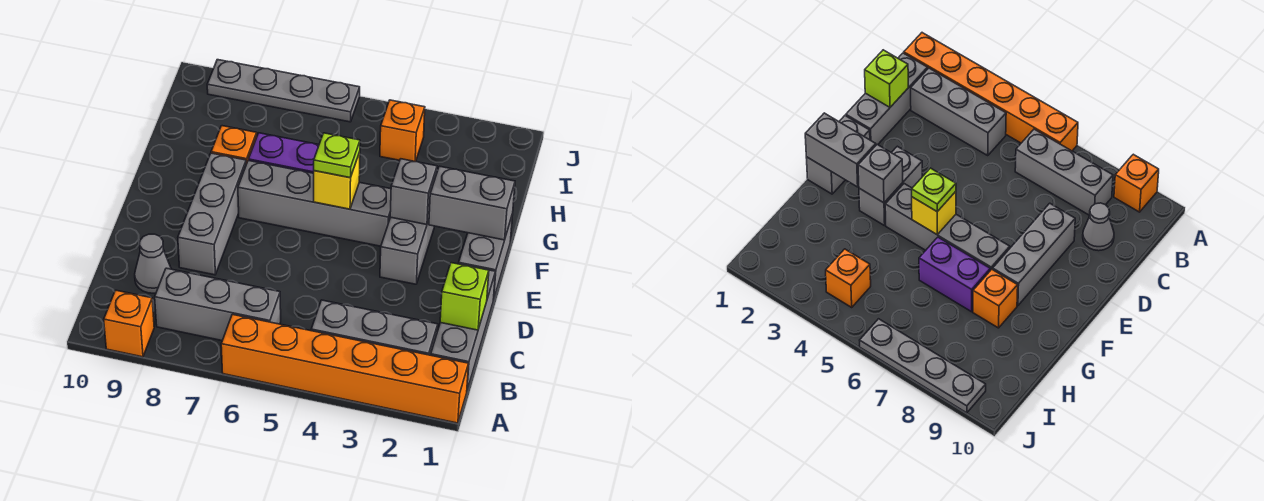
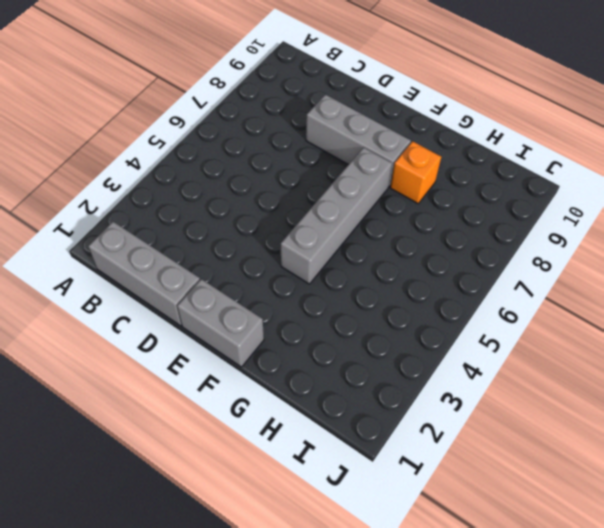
none -> orange 1x6 brick [221,314,469,423]
none -> orange 1x1 brick [104,290,154,357]
none -> grey 1x3 brick [311,300,438,355]

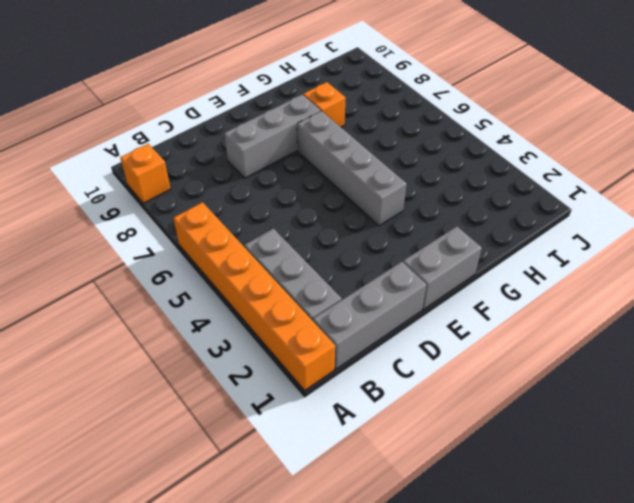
none -> grey 1x3 brick [155,268,281,341]
none -> grey 1x1 cone [135,234,171,293]
none -> grey 1x2 brick [380,217,434,284]

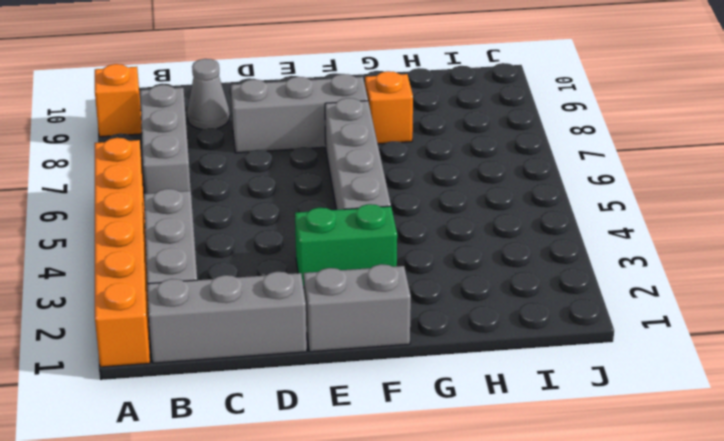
green 1x2 brick [295,204,397,288] -> grey 1x2 brick [380,217,434,284]
none -> purple 1x2 brick [249,133,319,173]
none -> orange 1x1 brick [380,100,425,162]
none -> grey 1x4 plate [207,60,360,122]

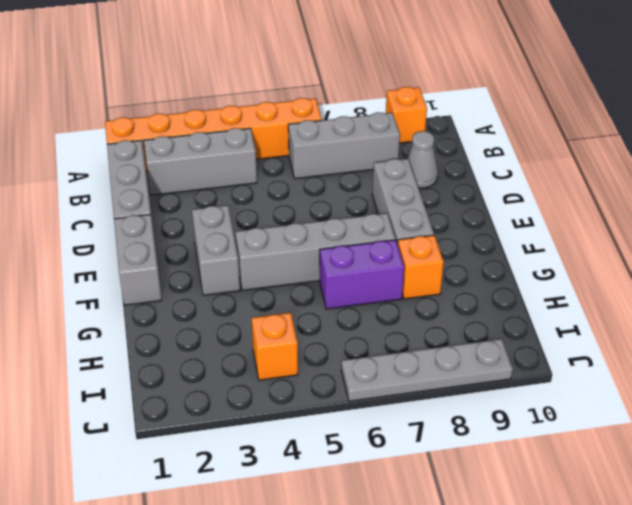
none -> lime 1x1 brick [440,263,489,330]
none -> grey 1x2 brick [429,166,515,240]
none -> grey 1x1 brick [390,159,437,225]

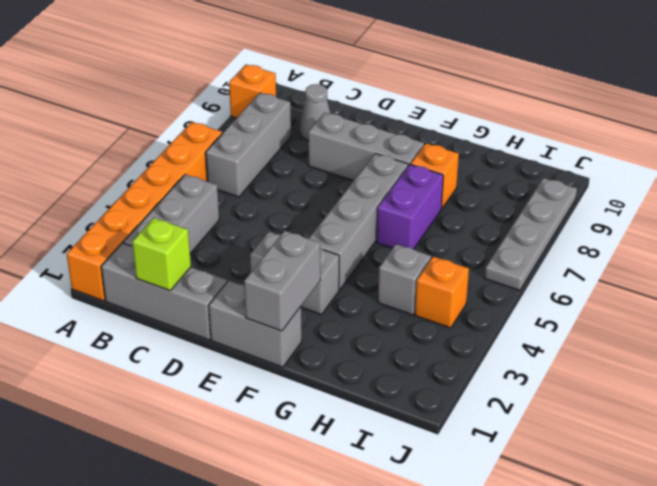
grey 1x1 brick [378,244,431,315] -> grey 1x1 brick moved to [390,159,437,225]
none -> yellow 1x1 brick [314,152,360,209]
none -> lime 1x1 plate [314,133,360,178]

